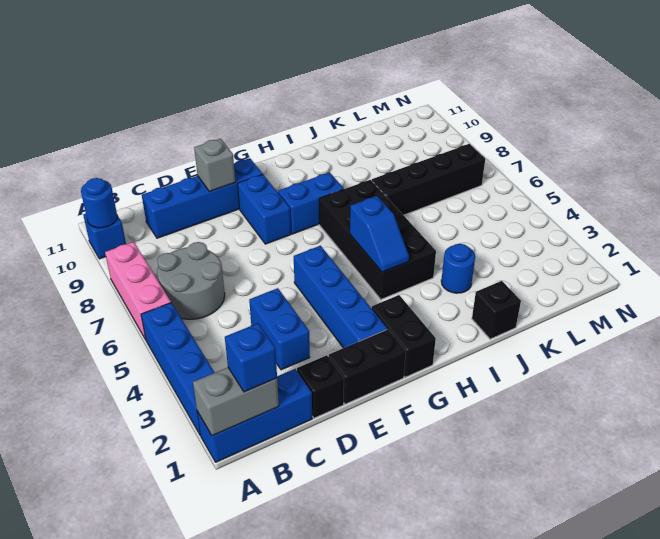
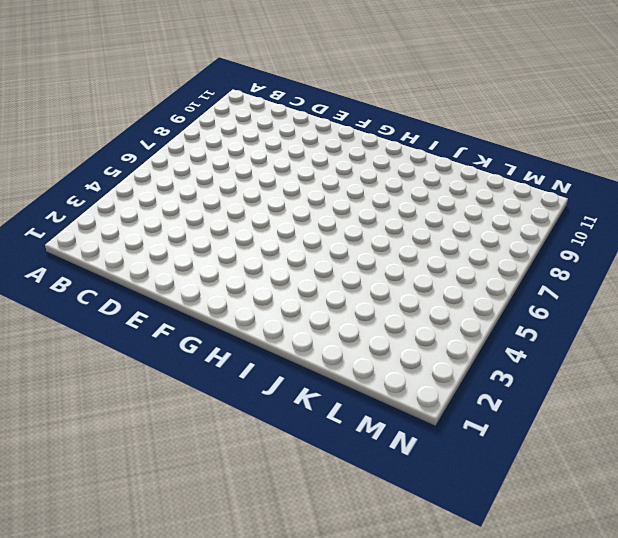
none -> blue 1x3 brick [197,369,312,462]
none -> blue 1x4 brick [141,303,215,436]
none -> pink 1x3 brick [105,242,171,340]

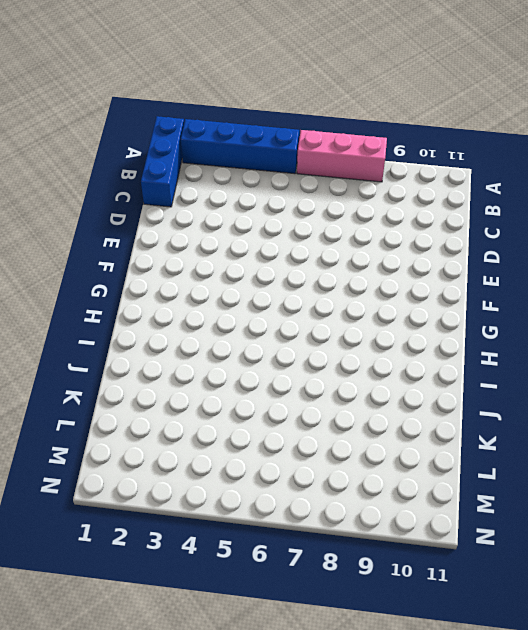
none -> blue 1x1 brick [83,214,126,259]
none -> grey 2x2 round brick [157,242,225,319]
none -> blue 1x4 brick [142,158,262,238]

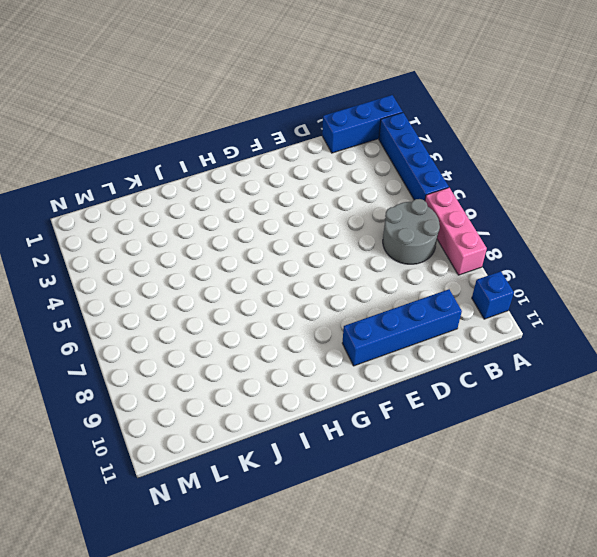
none -> black 1x1 brick [297,355,344,418]
none -> blue 1x2 brick [249,288,310,370]
none -> black 1x2 brick [329,329,406,404]

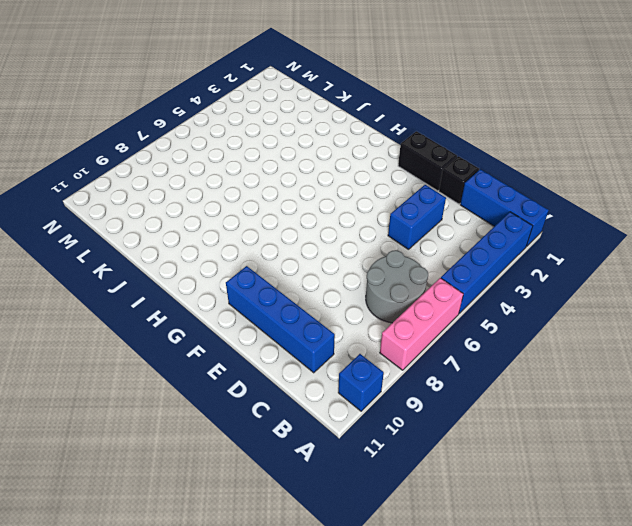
none -> blue 1x4 brick [294,246,387,348]
none -> blue 1x2 brick [237,174,291,244]
none -> black 1x2 brick [372,295,436,377]

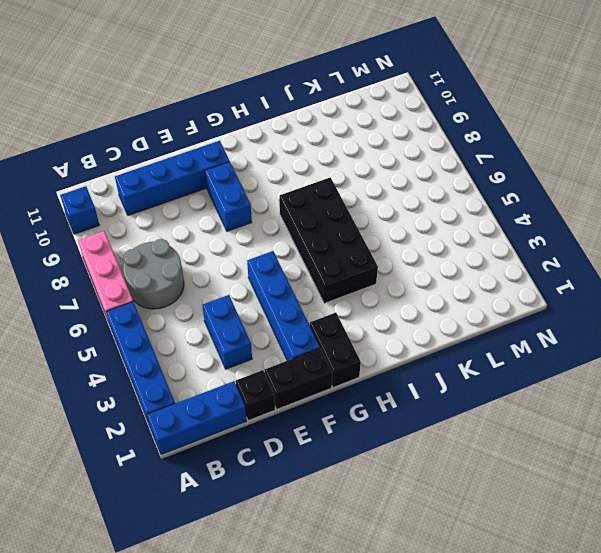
none -> blue 1x2 brick [278,172,344,234]
none -> black 1x1 brick [472,281,521,339]
none -> blue 1x1 round brick [441,244,475,293]

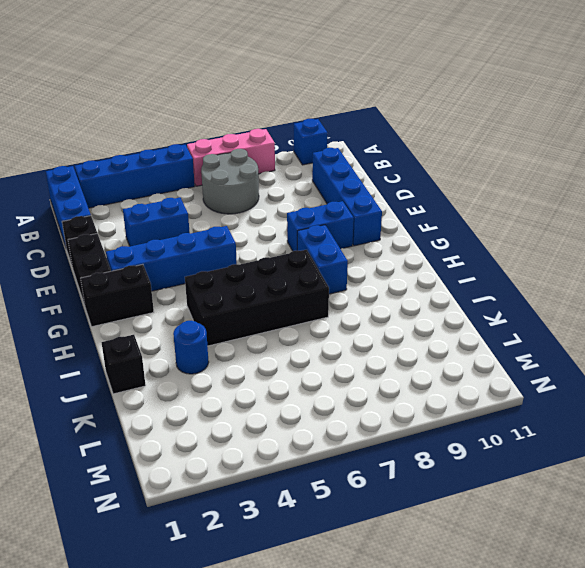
none -> black 1x4 brick [372,144,485,215]
none -> grey 1x2 brick [193,367,279,436]
none -> blue 1x1 round brick [81,178,117,228]

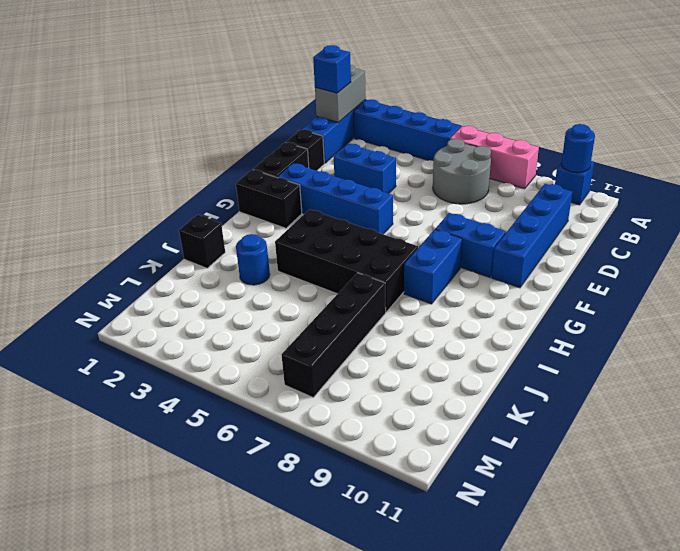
none -> grey 1x1 brick [194,139,235,191]
none -> blue 1x2 slope [350,196,409,272]

